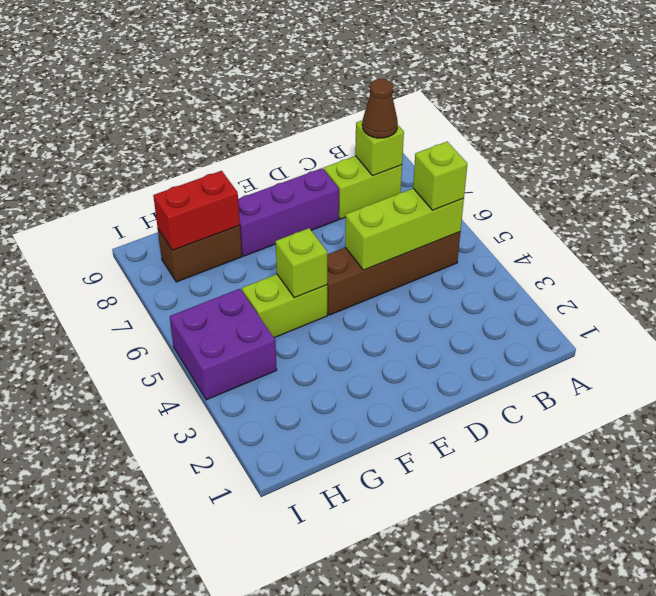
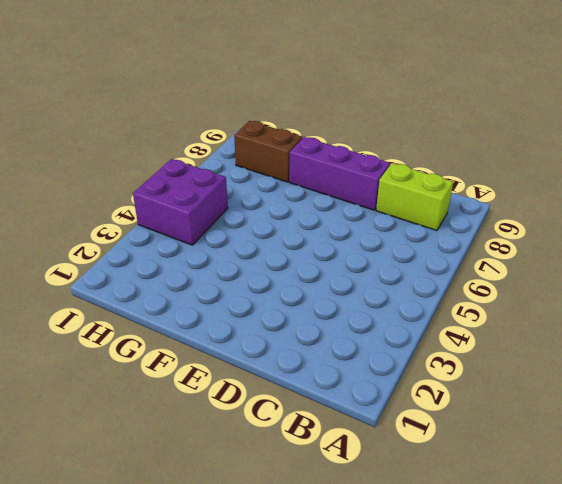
none -> brown 1x4 brick [327,232,460,315]
none -> lime 1x2 brick [242,274,327,338]
none -> lime 1x3 brick [345,189,464,270]

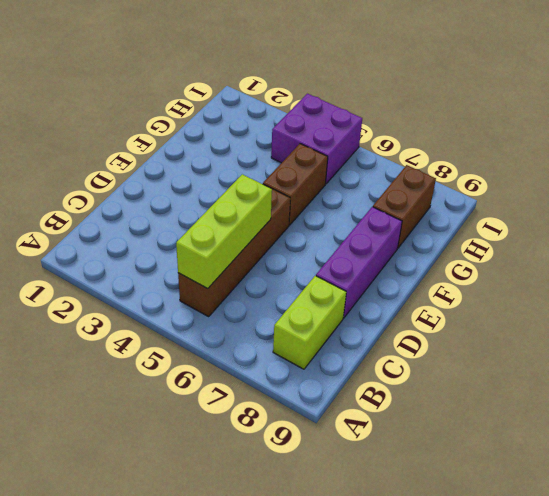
brown 1x2 brick [263,144,328,225] -> lime 1x2 brick [242,274,327,338]
none -> lime 1x1 brick [355,120,404,176]
none -> lime 1x1 brick [276,228,327,298]
none -> red 1x2 brick [153,171,240,250]

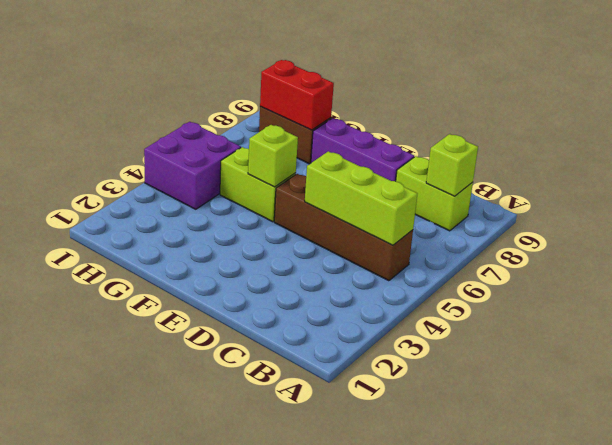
none -> lime 1x1 brick [413,142,467,210]
none -> brown 1x1 cone [362,79,398,138]

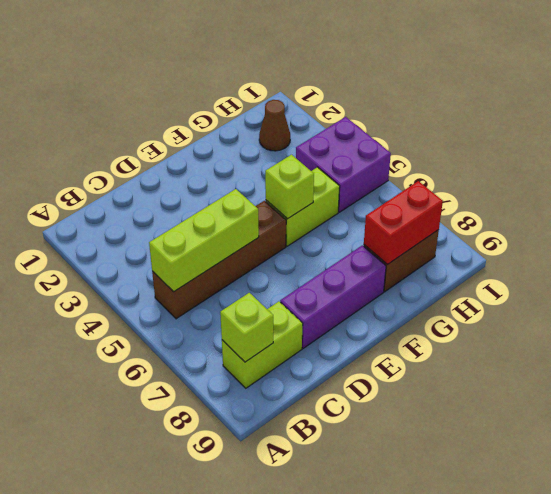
brown 1x1 cone [259,100,290,151] -> brown 1x1 cone moved to [362,79,398,138]
none -> lime 1x1 brick [413,142,467,210]

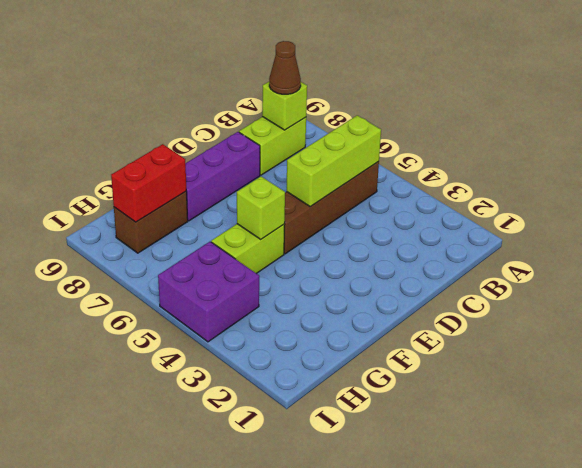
none -> lime 1x1 brick [413,142,467,210]

